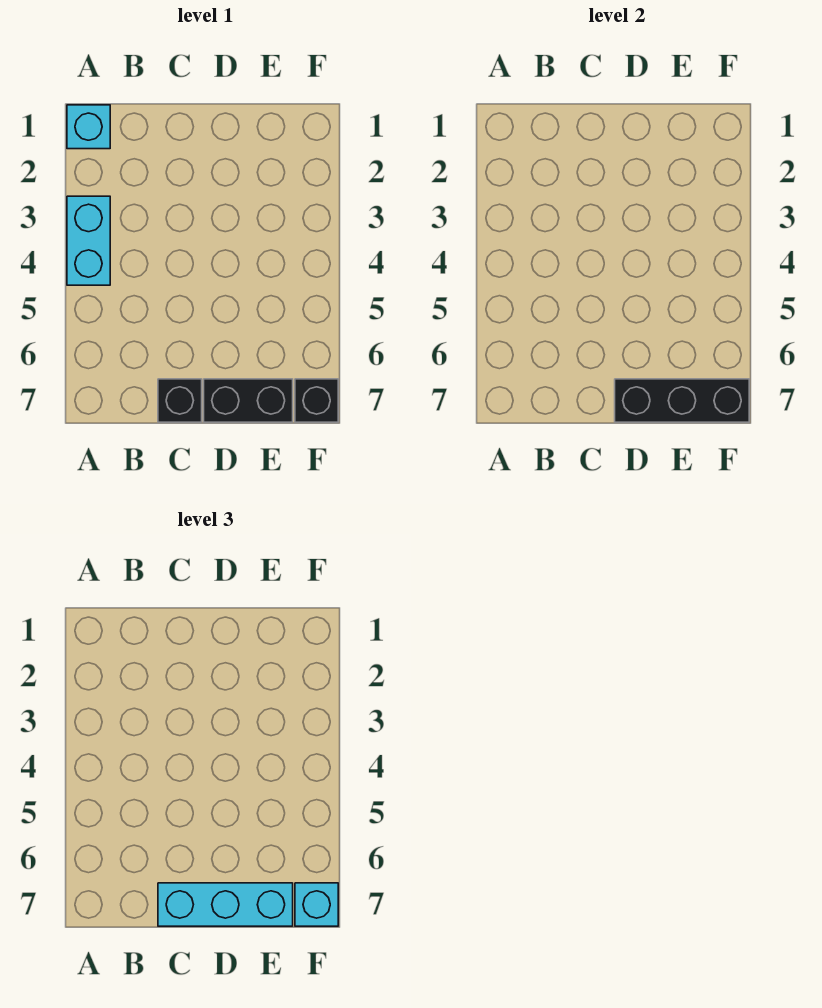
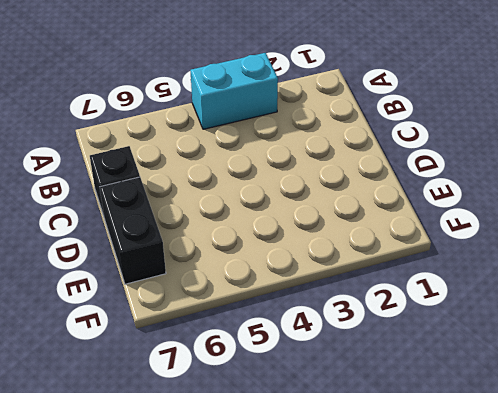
none -> cyan 1x1 brick [67,105,110,149]
none -> black 1x1 brick [295,379,338,422]

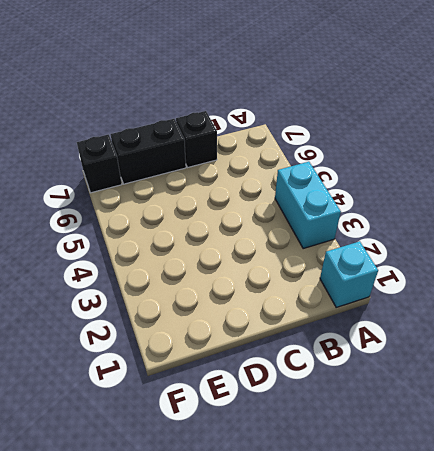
none -> black 1x3 brick [615,379,749,422]
none -> cyan 1x3 brick [158,883,293,926]

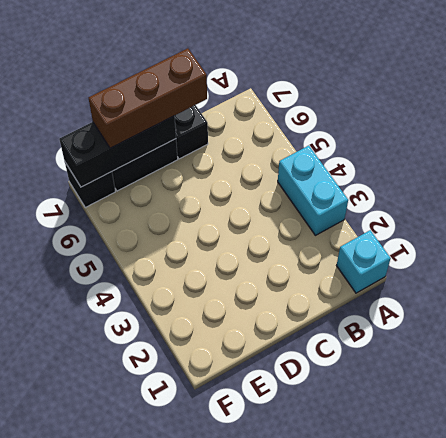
brown 1x3 brick [89,48,207,148] -> cyan 1x3 brick [158,883,293,926]
none -> cyan 1x1 brick [295,883,338,926]

